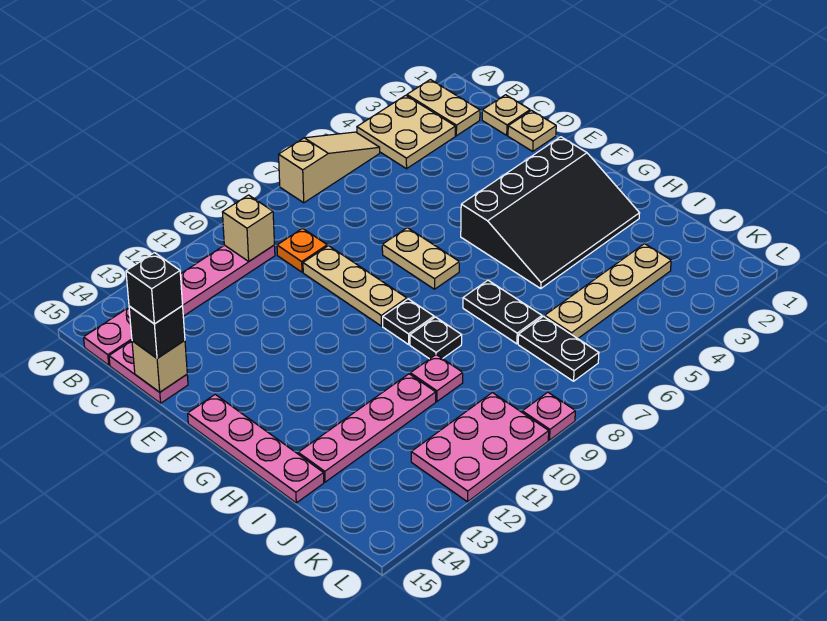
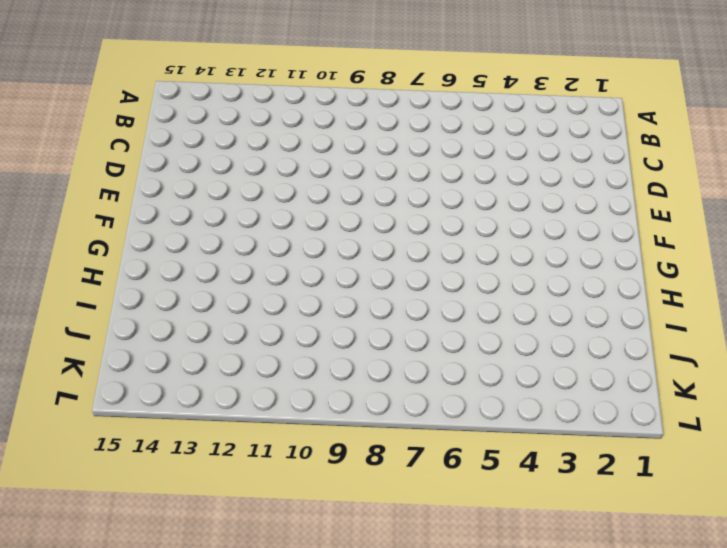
none -> tan 1x2 plate [407,80,480,136]
none -> tan 2x2 plate [357,95,455,169]
none -> tan 1x3 slope [279,132,380,203]

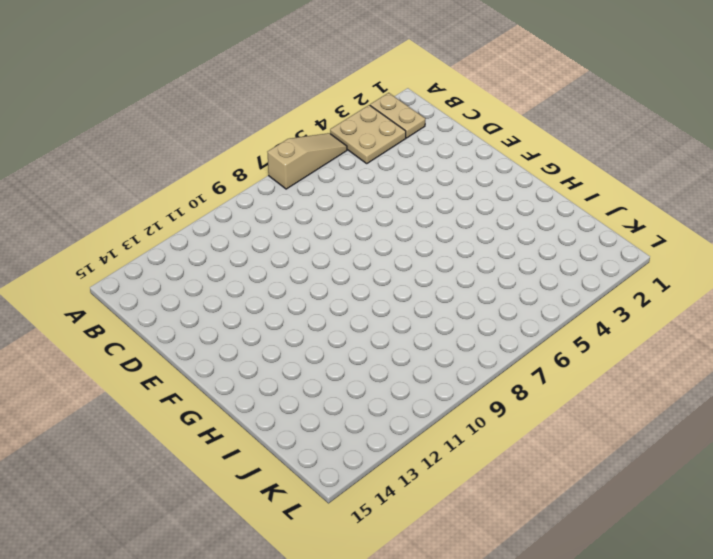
none -> pink 1x6 plate [84,245,275,365]
none -> tan 1x1 plate [482,95,530,135]
none -> orange 1x1 plate [277,228,327,272]

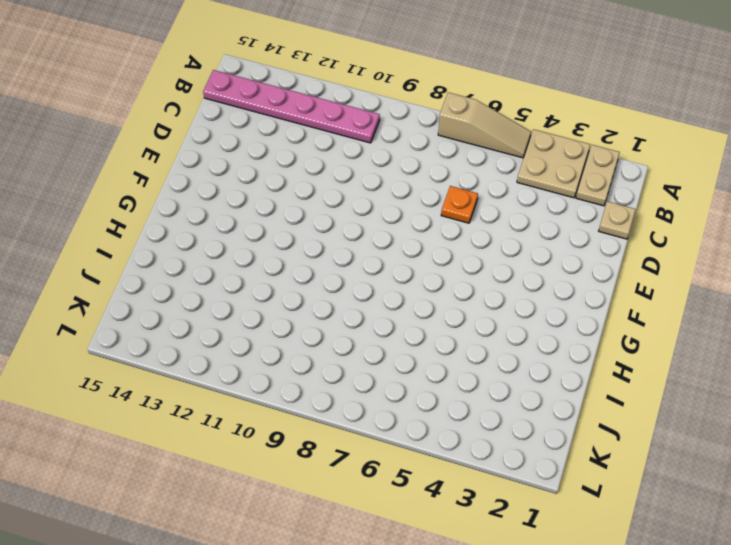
orange 1x1 plate [441,186,478,223] -> orange 1x1 plate moved to [277,228,327,272]
none -> pink 1x2 plate [109,341,188,403]
none -> tan 1x1 plate [508,110,556,152]
none -> tan 1x3 plate [303,246,407,326]

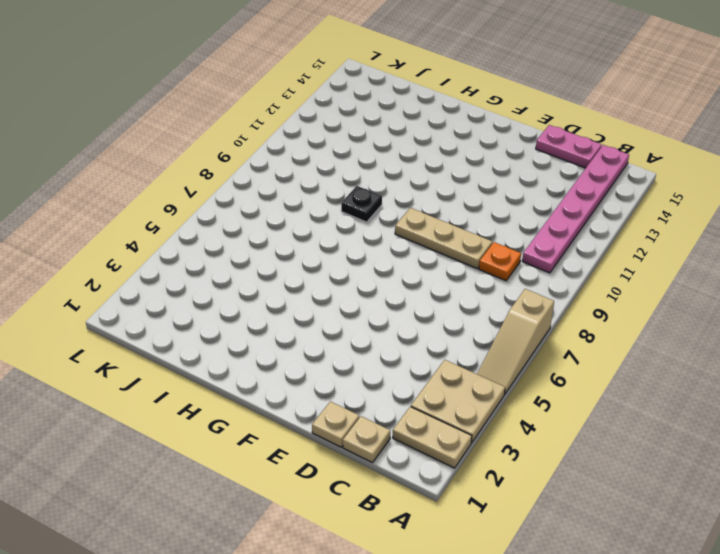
none -> tan 1x2 plate [382,228,459,289]
none -> black 3x4 slope [461,137,640,288]
none -> pink 1x4 plate [188,395,324,503]

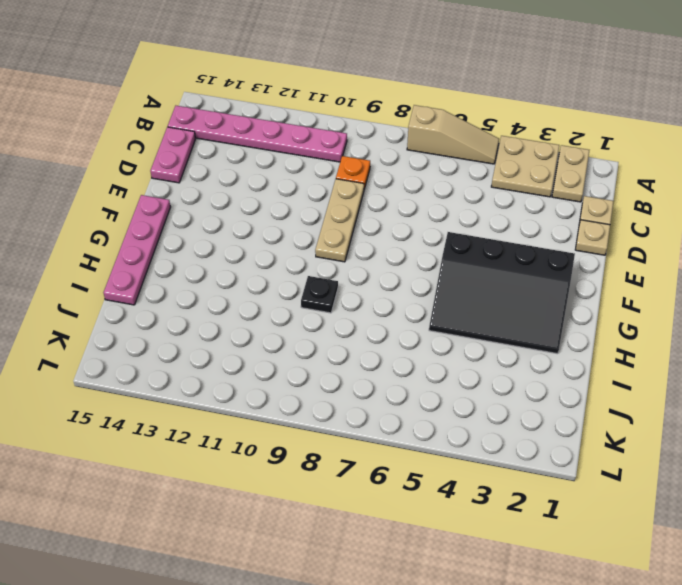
none -> tan 1x2 plate [382,228,459,289]
none -> black 1x1 plate [383,299,434,344]
none -> black 1x2 plate [463,280,542,344]

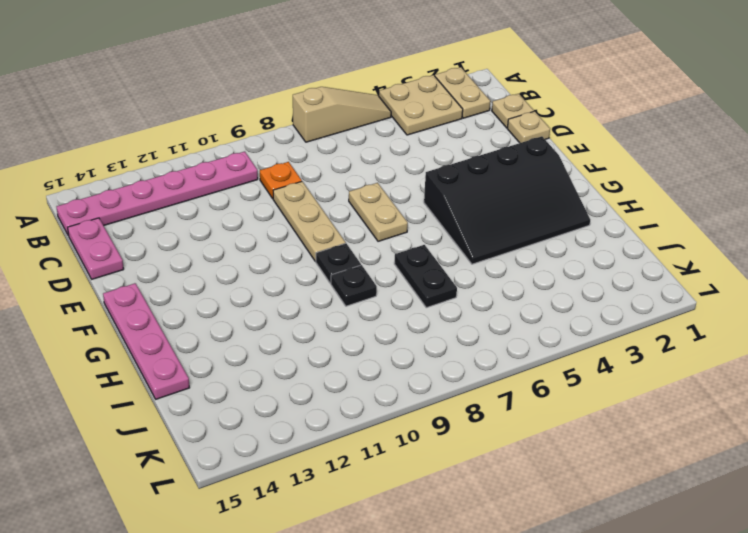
none -> pink 1x1 plate [410,355,463,401]
none -> pink 1x4 plate [298,374,436,482]
none -> tan 1x4 plate [545,244,671,338]

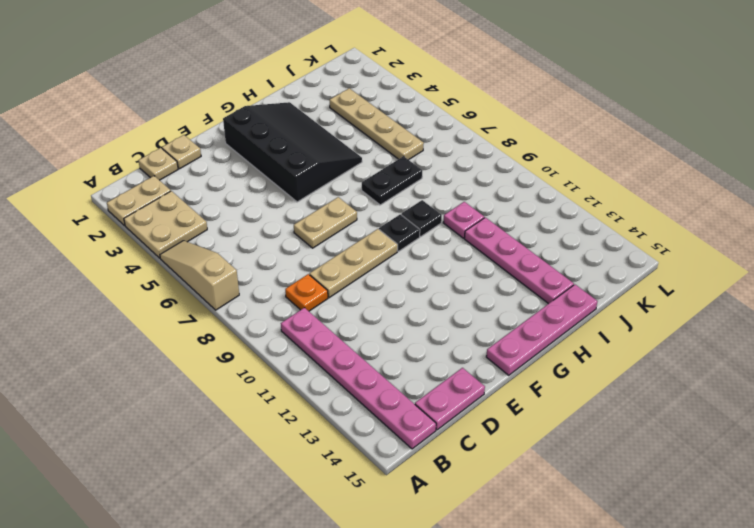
none -> black 1x2 plate [518,316,599,381]
none -> pink 2x3 plate [411,393,549,502]
none -> pink 1x1 plate [522,392,575,440]

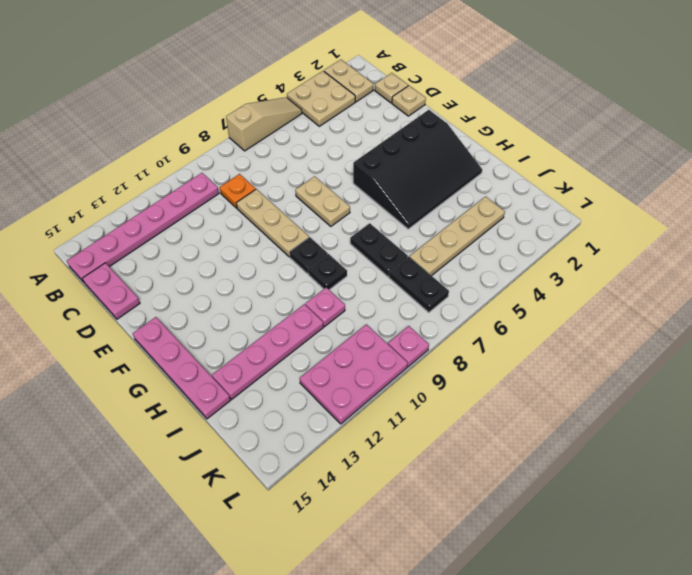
none -> tan 1x1 brick [223,195,274,261]
none -> tan 1x1 brick [132,340,187,392]
none -> black 1x1 brick [129,306,185,358]

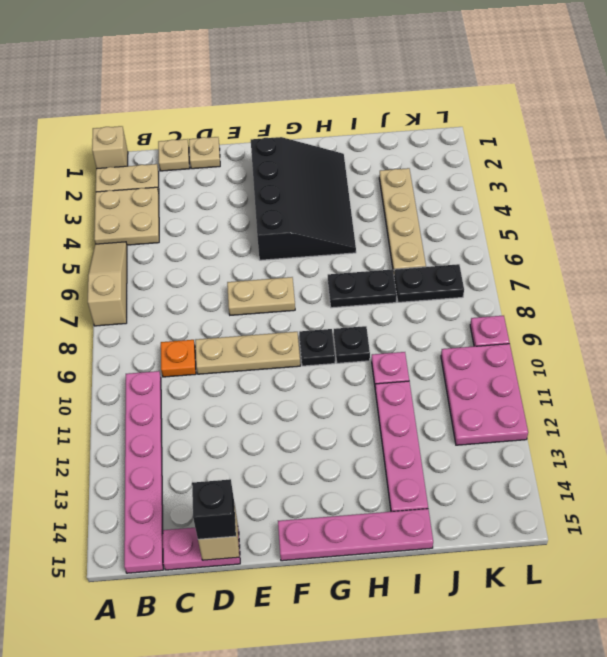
tan 1x1 brick [92,126,128,169] -> tan 1x1 brick moved to [223,195,274,261]
none -> black 1x1 brick [126,253,183,324]

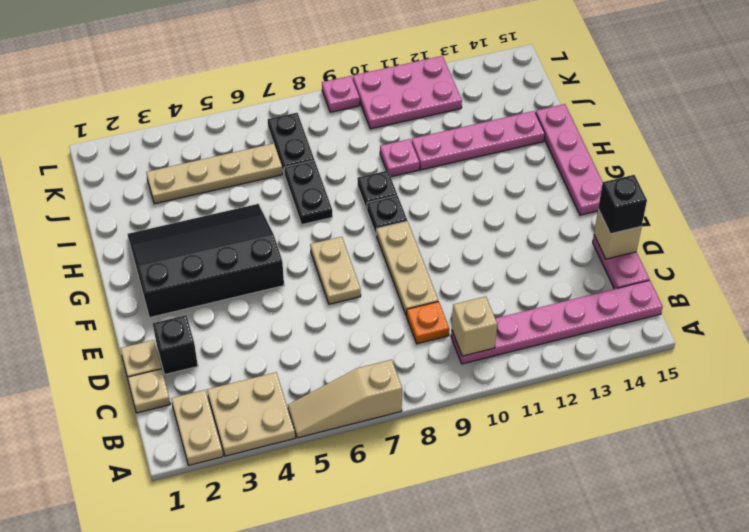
black 1x1 brick [153,315,198,374] -> black 1x1 brick moved to [126,253,183,324]

